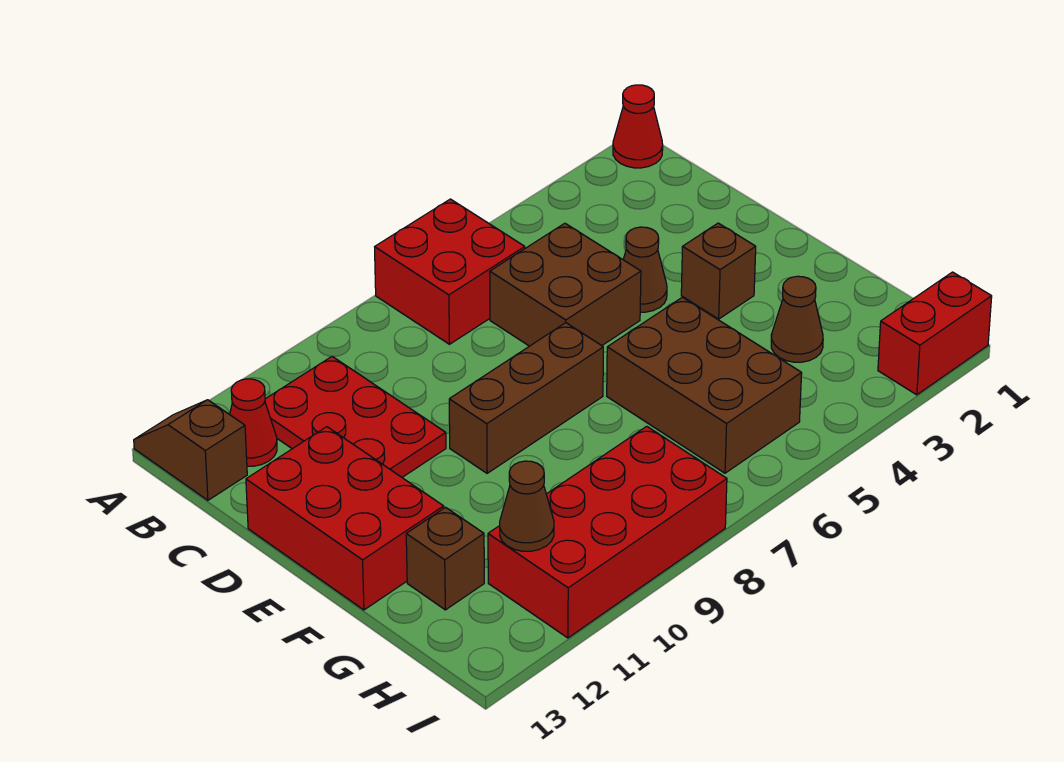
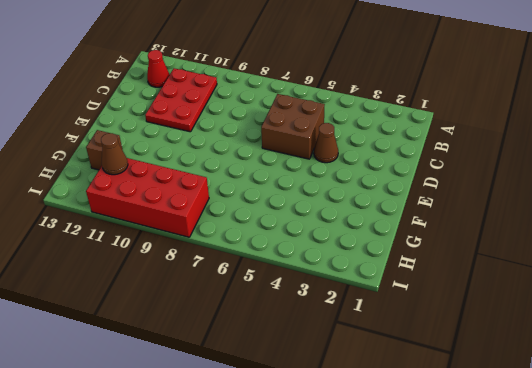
none -> red 1x1 cone [613,85,663,168]
none -> red 2x2 brick [375,199,525,344]
none -> brown 1x2 slope [134,400,247,500]

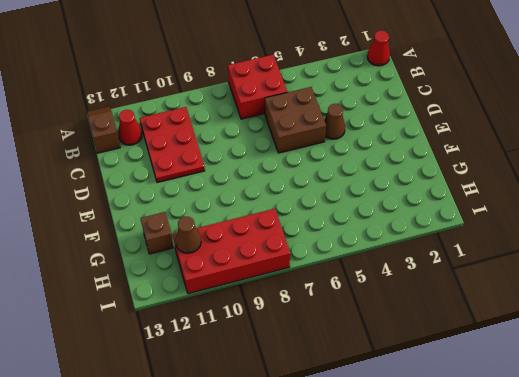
none -> red 2x3 brick [246,427,444,610]
none -> brown 1x1 brick [681,223,756,319]
none -> brown 1x3 brick [449,323,603,473]

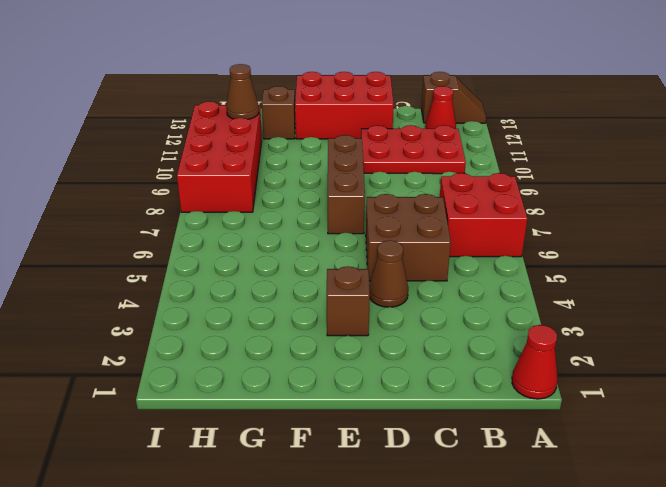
none -> brown 2x3 brick [607,297,802,473]
none -> brown 1x1 cone [771,276,823,362]
none -> red 1x2 brick [878,272,992,395]

